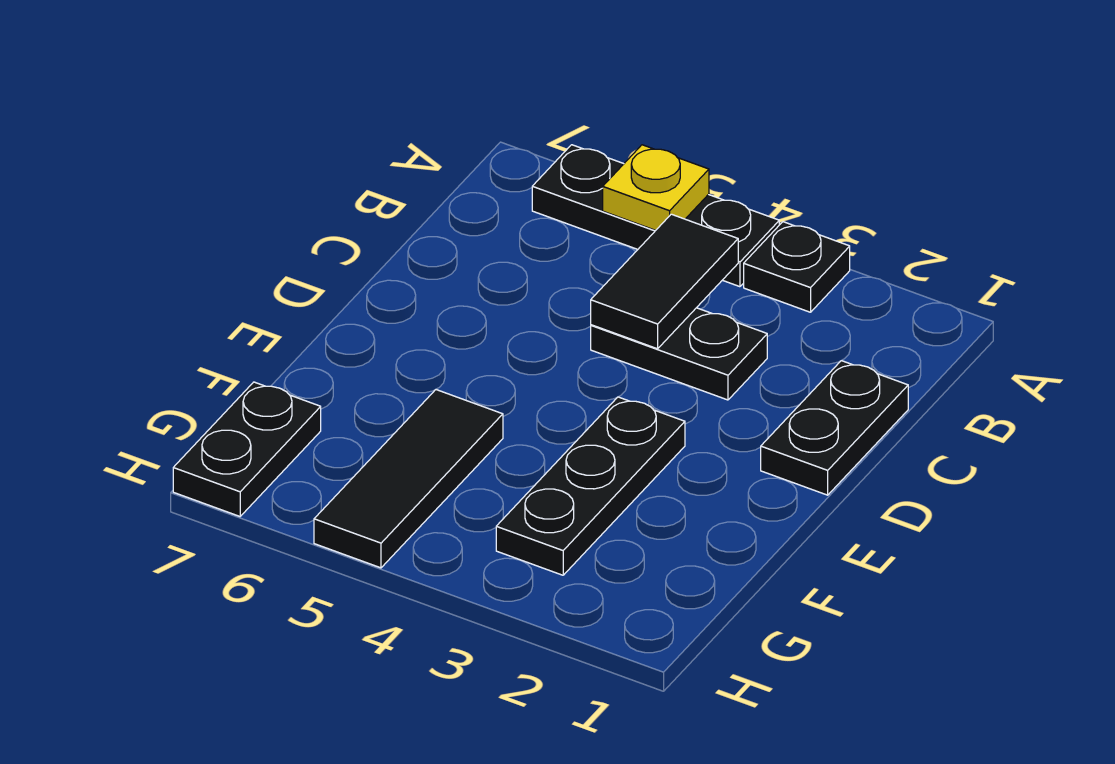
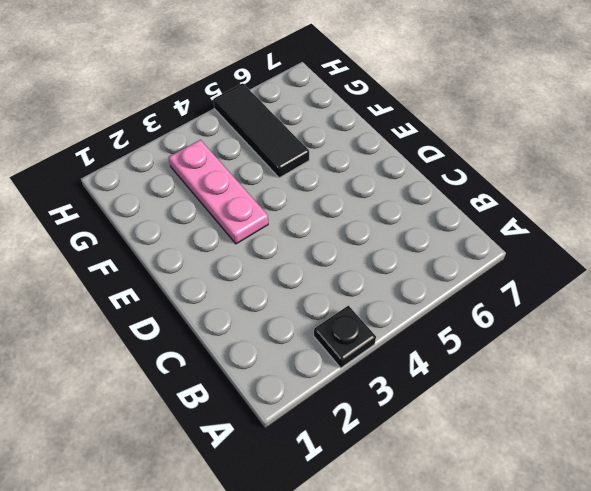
pink 1x3 plate [169,140,268,244] -> black 1x3 plate [496,397,685,575]
none -> black 1x3 plate [532,145,779,287]
none -> black 1x2 plate [761,361,908,495]

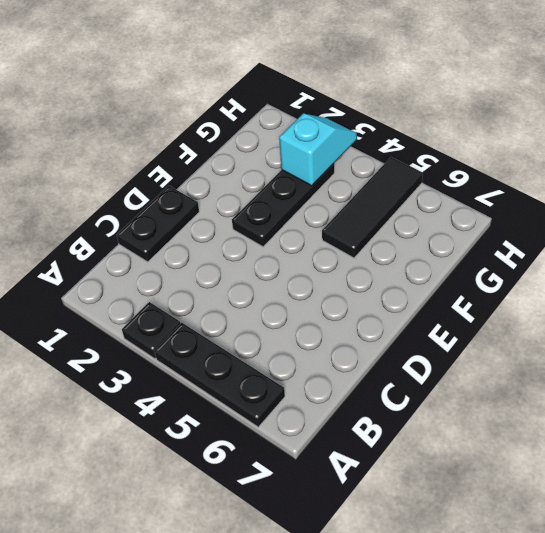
cyan 1x2 slope [279,114,357,186] -> none
none -> black 1x2 plate [591,308,767,400]
none -> black 1x2 plate [173,382,321,516]

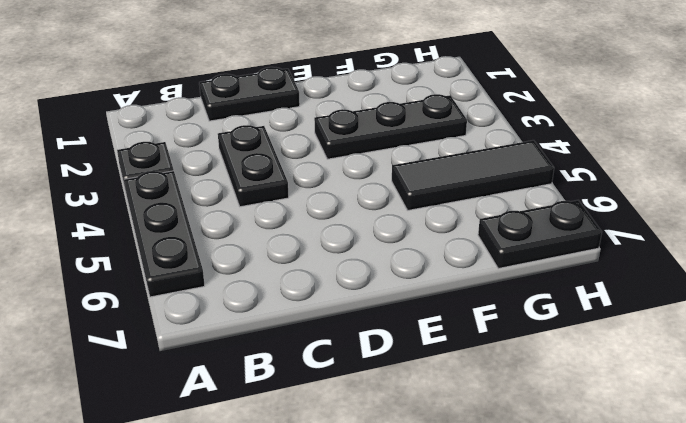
none -> yellow 1x1 plate [603,145,709,230]
none -> black 1x2 tile [591,214,738,349]

